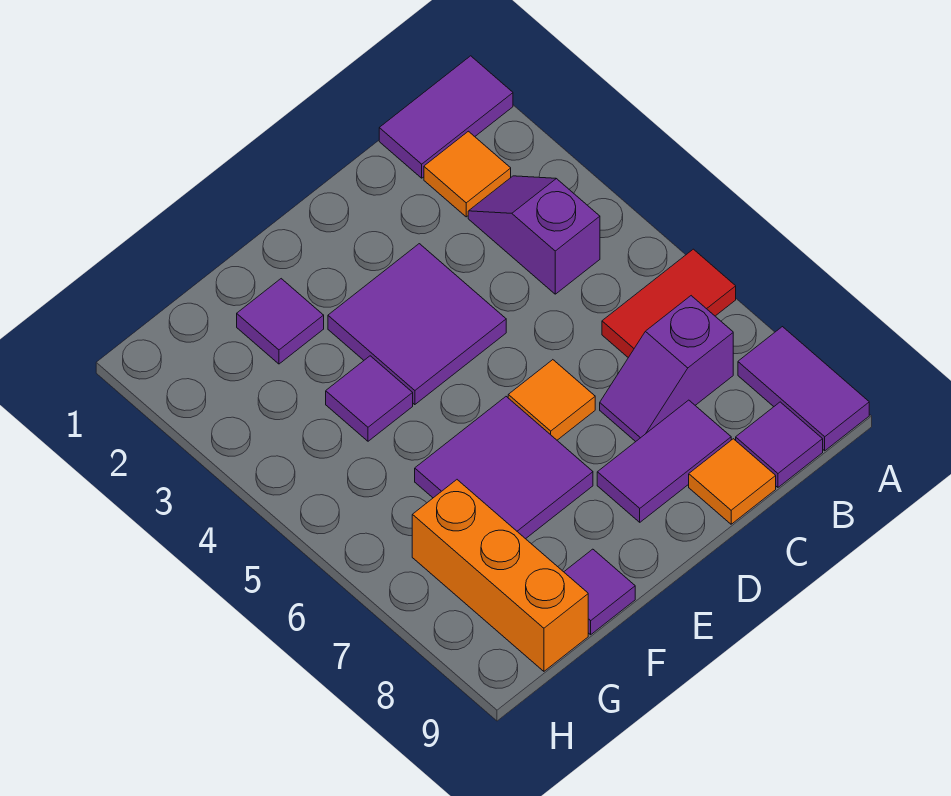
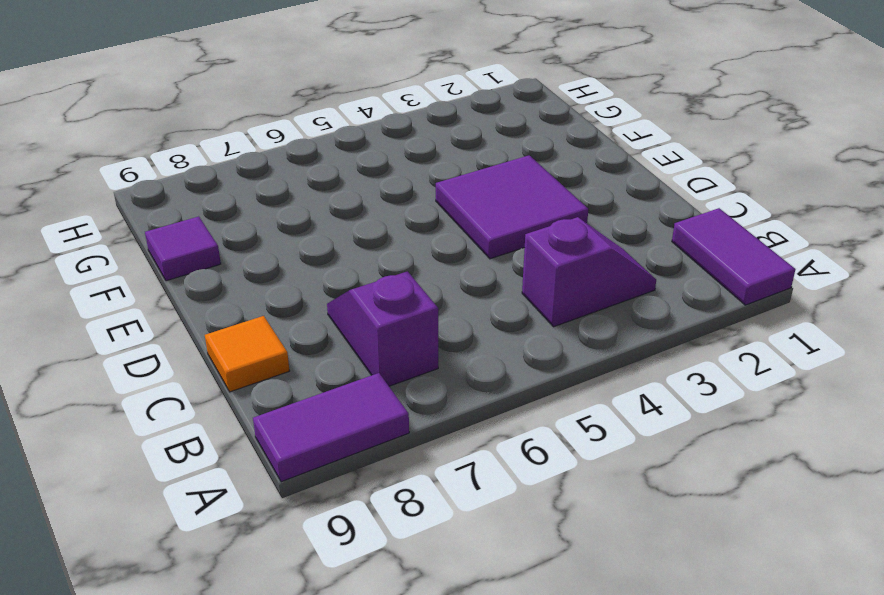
none -> red 1x2 tile [602,249,736,358]
none -> orange 1x1 tile [424,131,511,217]
none -> purple 1x1 tile [736,402,823,487]

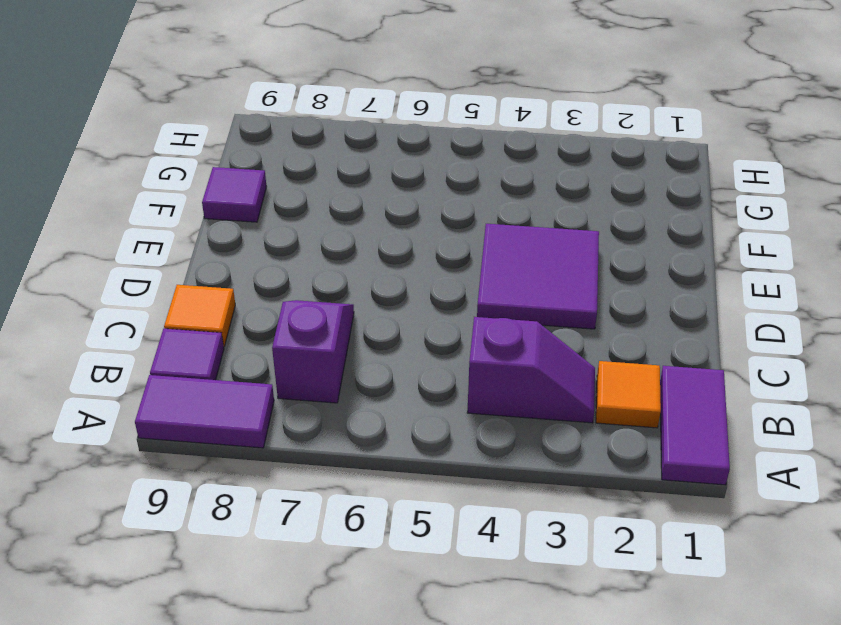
none -> red 1x2 tile [602,249,736,358]
none -> purple 1x2 tile [597,400,731,522]
none -> orange 1x1 tile [508,360,595,440]

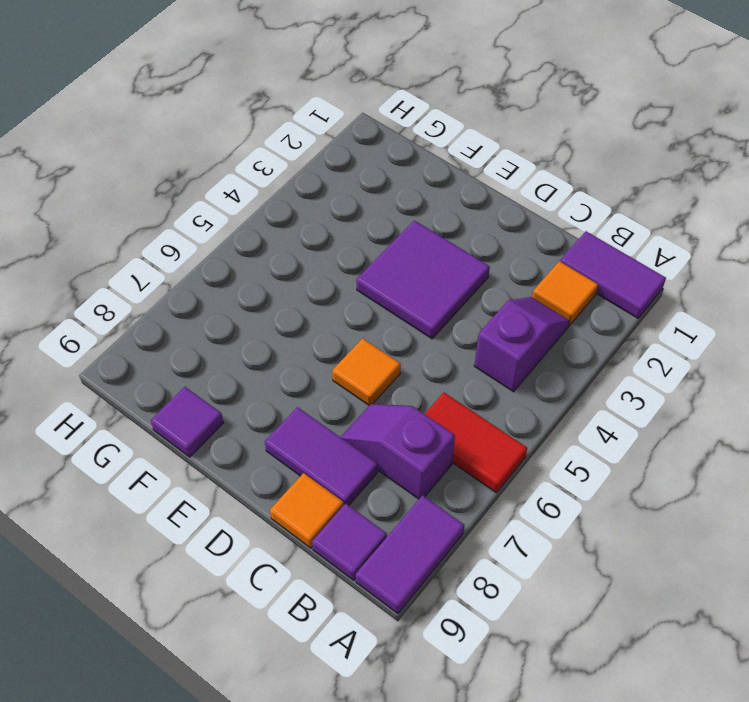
none -> purple 2x2 tile [415,397,593,539]
none -> purple 1x1 tile [237,279,324,364]
none -> purple 1x1 tile [326,356,413,441]

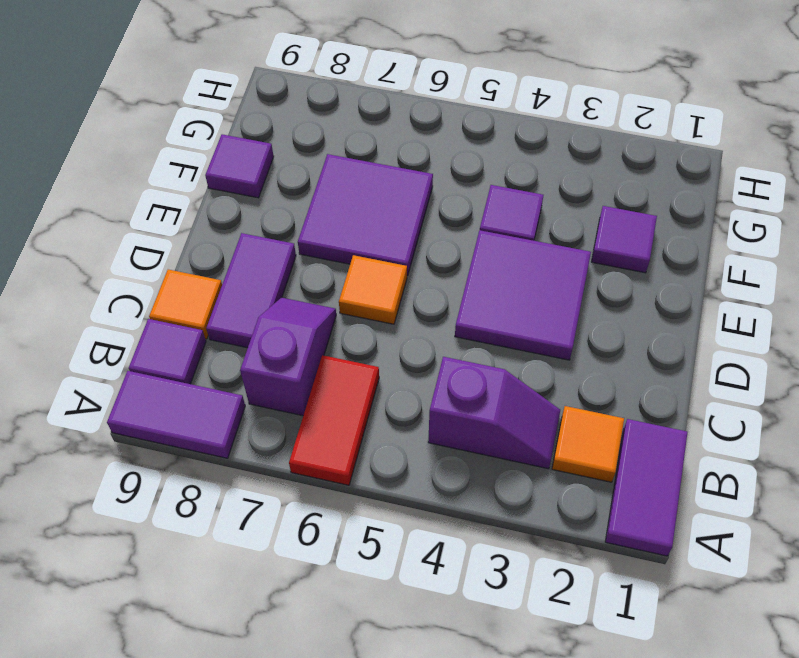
none -> orange 1x3 brick [412,480,588,671]

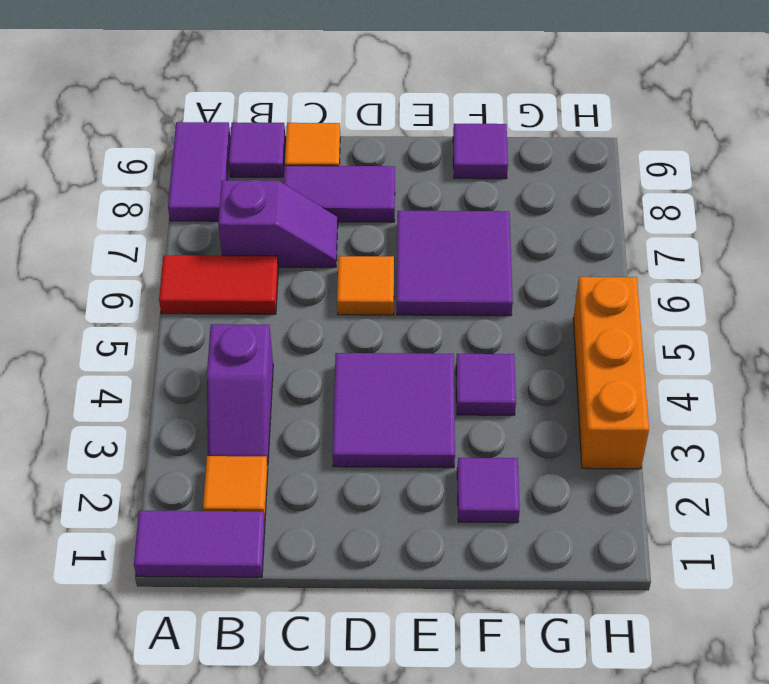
orange 1x3 brick [573,277,649,469] -> orange 1x3 brick moved to [412,480,588,671]

